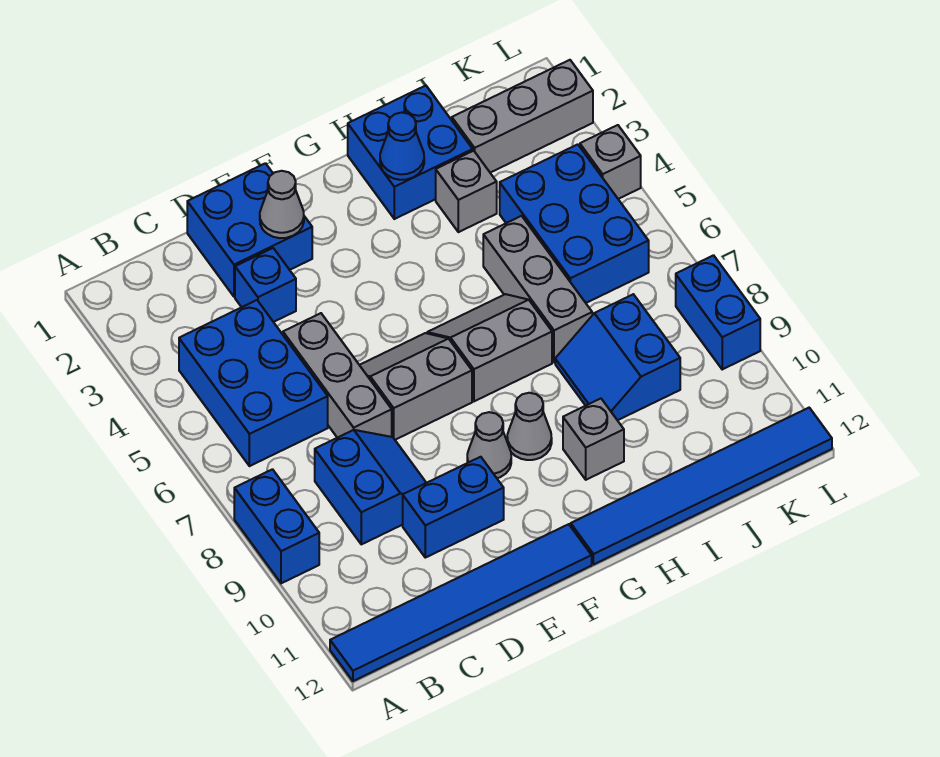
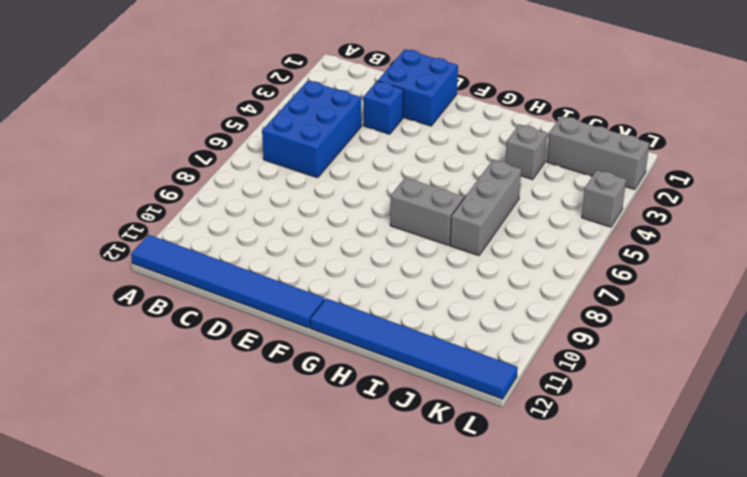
none -> blue 1x2 brick [234,469,319,583]
none -> blue 2x2 slope [315,430,426,544]
none -> grey 1x3 brick [283,313,392,438]

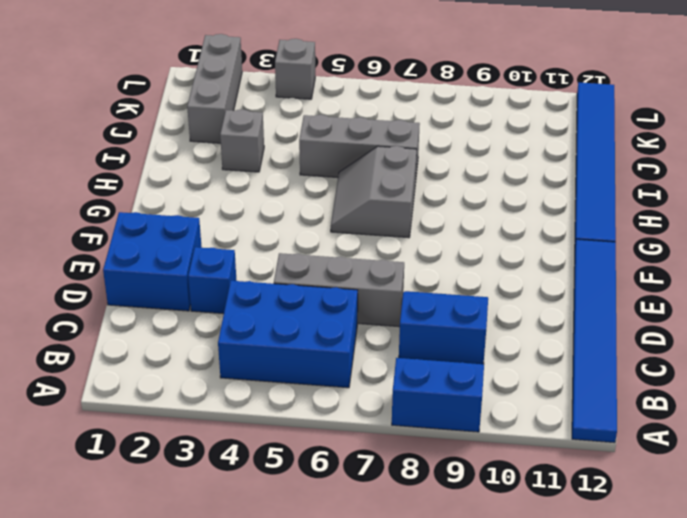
none -> blue 1x2 brick [403,457,504,558]
none -> grey 2x2 slope [360,333,472,440]
none -> grey 1x1 cone [467,412,511,478]

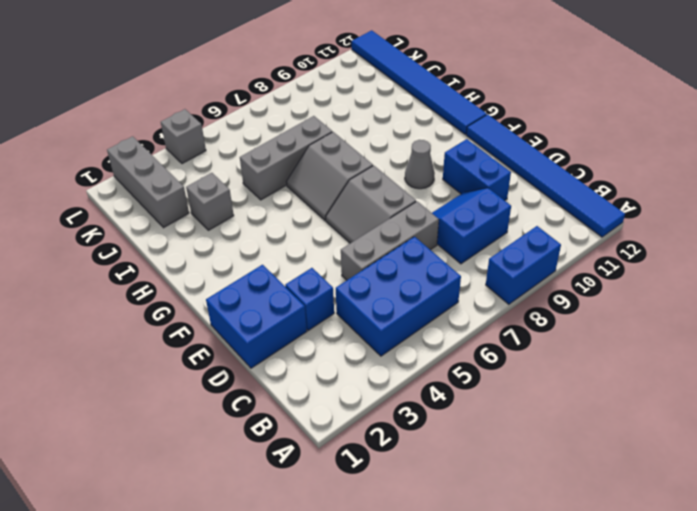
none -> grey 1x1 cone [507,393,552,460]
none -> blue 2x2 brick [348,86,473,219]
none -> grey 1x1 brick [563,399,624,480]

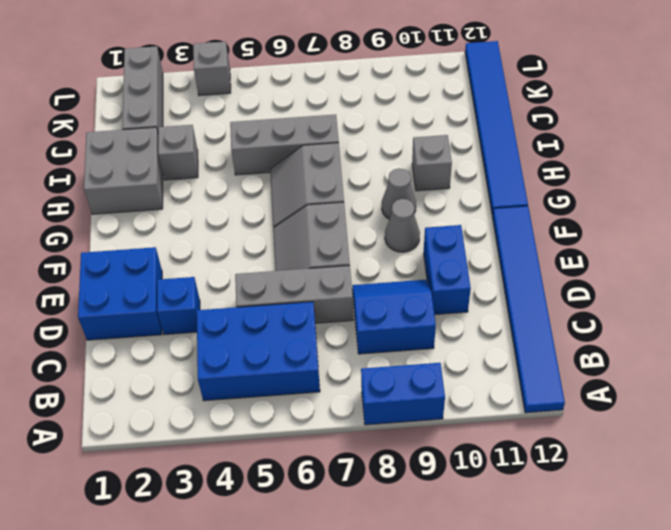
grey 2x2 brick [84,127,163,214] -> blue 2x2 brick [348,86,473,219]
none -> blue 2x2 slope [555,294,680,420]
none -> blue 2x3 brick [500,144,649,303]
none -> blue 1x2 brick [676,255,760,369]

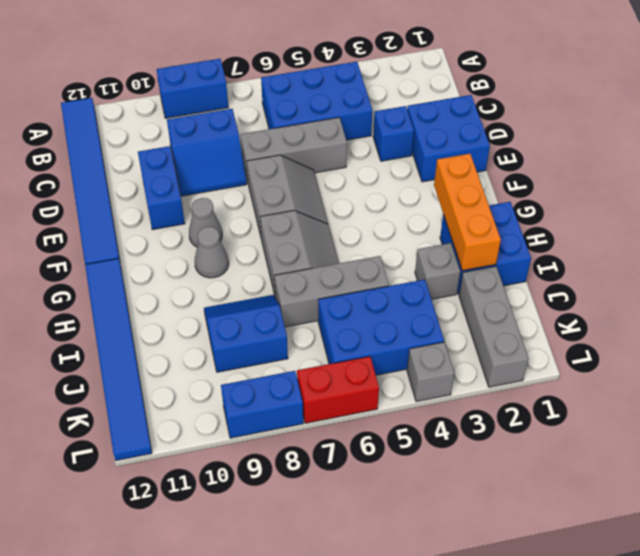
orange 1x3 brick [434,154,501,271] -> blue 1x1 cone [380,113,424,180]
red 1x2 brick [297,356,379,423] -> none
none -> grey 1x1 brick [563,399,624,480]
none -> grey 1x1 cone [260,171,304,238]

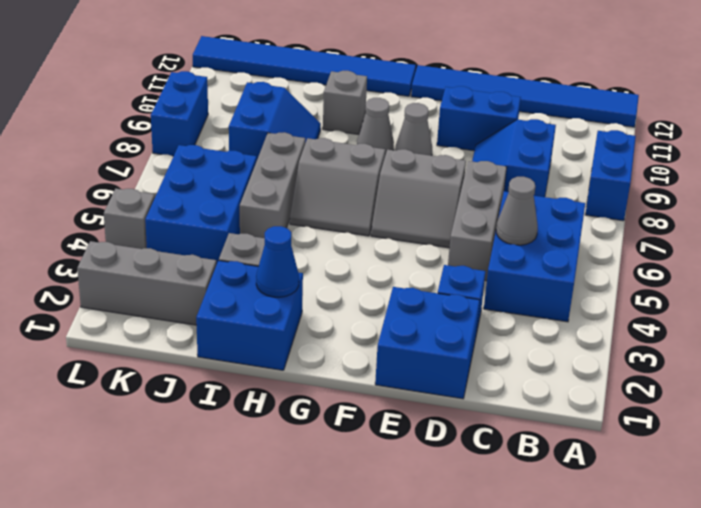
grey 1x1 cone [496,177,538,245] -> grey 1x1 cone moved to [260,171,304,238]

